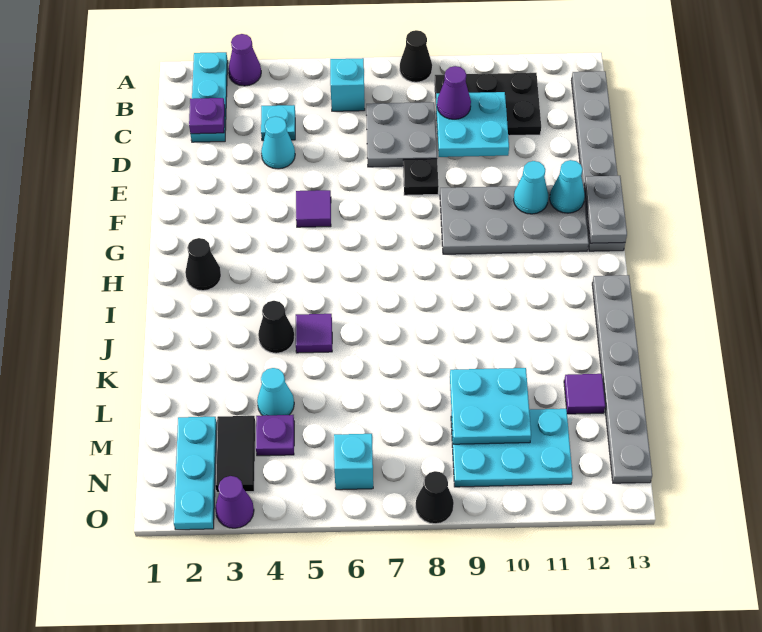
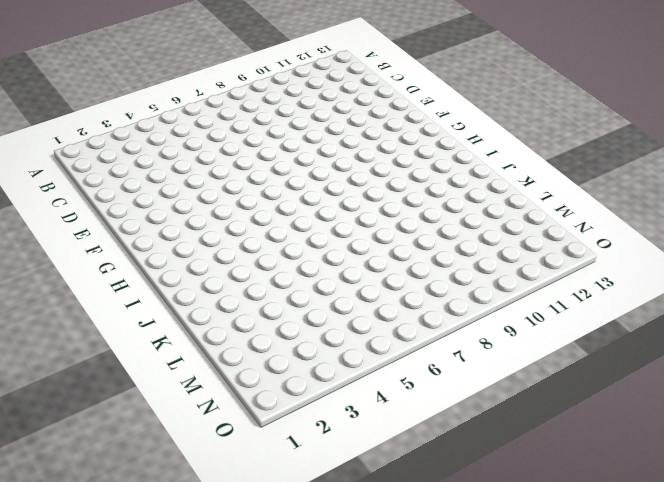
none -> cyan 1x3 plate [191,52,228,142]
none -> purple 1x1 cone [228,34,261,86]
none -> black 1x1 cone [400,30,432,82]
none -> cyan 1x1 brick [330,58,365,111]

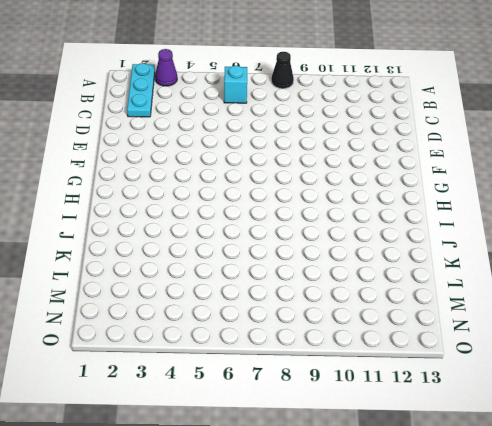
none -> black 2x3 plate [434,73,541,137]
none -> grey 1x6 plate [572,71,625,251]
none -> cyan 1x1 plate [261,105,295,141]
none -> grey 2x2 plate [366,102,437,167]

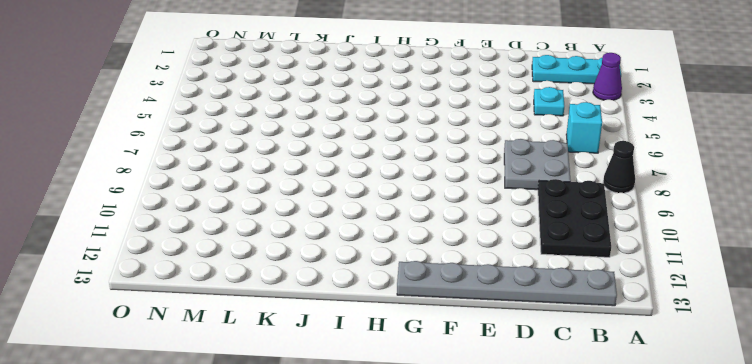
none -> cyan 1x1 cone [261,116,295,169]
none -> black 1x1 plate [403,159,439,195]
none -> purple 1x1 tile [296,190,331,227]
none -> grey 2x4 plate [440,185,589,254]

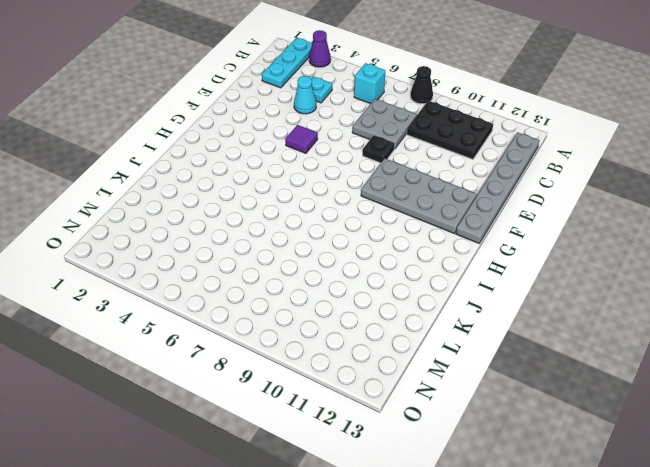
none -> black 1x1 cone [185,238,221,291]
none -> grey 1x6 plate [592,275,652,483]
none -> black 1x1 cone [258,301,295,353]
none -> purple 1x1 tile [296,314,332,353]

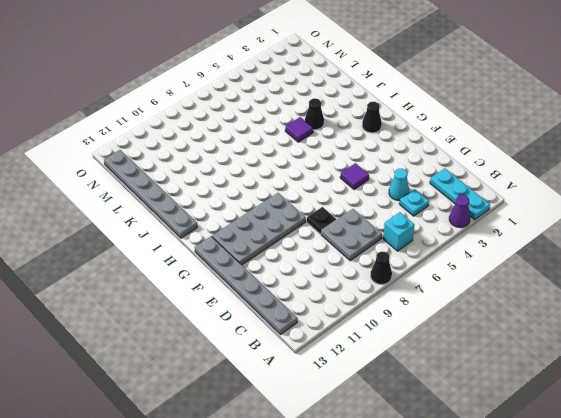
none -> black 2x3 plate [434,73,541,137]
none -> cyan 1x1 cone [257,368,294,415]
none -> purple 1x1 tile [564,374,605,414]
none -> cyan 1x3 plate [174,417,217,530]

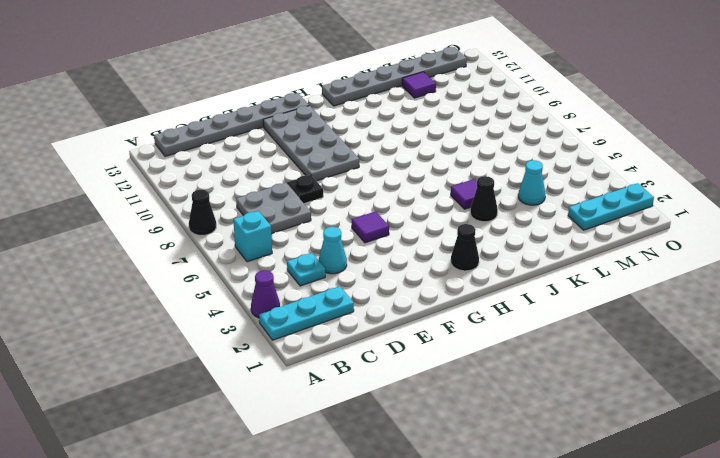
none -> black 2x3 plate [434,73,541,137]
none -> black 1x2 tile [215,416,255,492]
none -> purple 1x1 plate [256,415,294,456]
none -> cyan 2x3 plate [451,409,573,487]

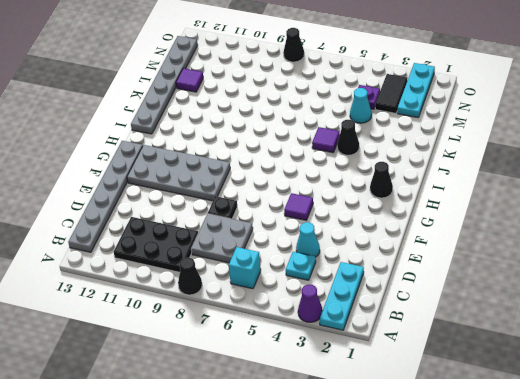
none -> cyan 2x3 plate [451,409,573,487]
none -> cyan 1x1 brick [334,434,373,490]
none -> purple 1x1 cone [215,476,254,528]
none -> purple 1x1 plate [189,98,225,134]

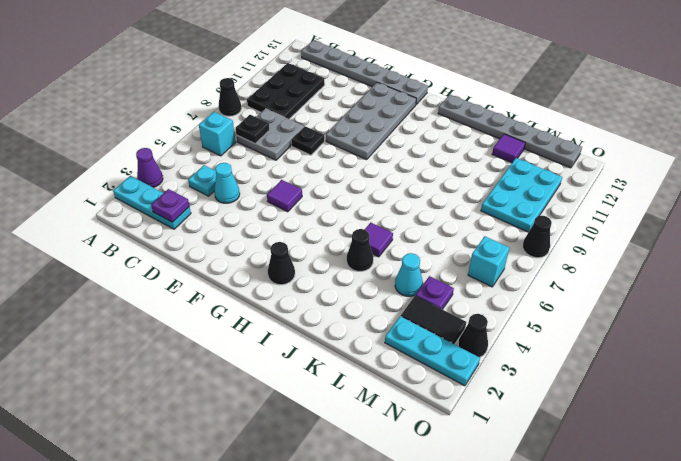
black 1x1 plate [236,115,269,144] -> none
black 1x1 cone [458,314,488,357] -> purple 1x1 cone [215,476,254,528]
none -> cyan 2x2 plate [436,92,509,157]
none -> cyan 1x1 cone [514,161,548,214]
none -> cyan 1x1 cone [550,160,585,213]
none -> grey 1x2 plate [584,176,627,243]

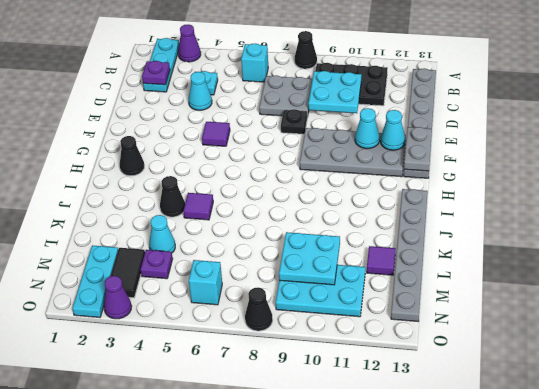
none -> purple 1x1 cone [437,66,471,119]

